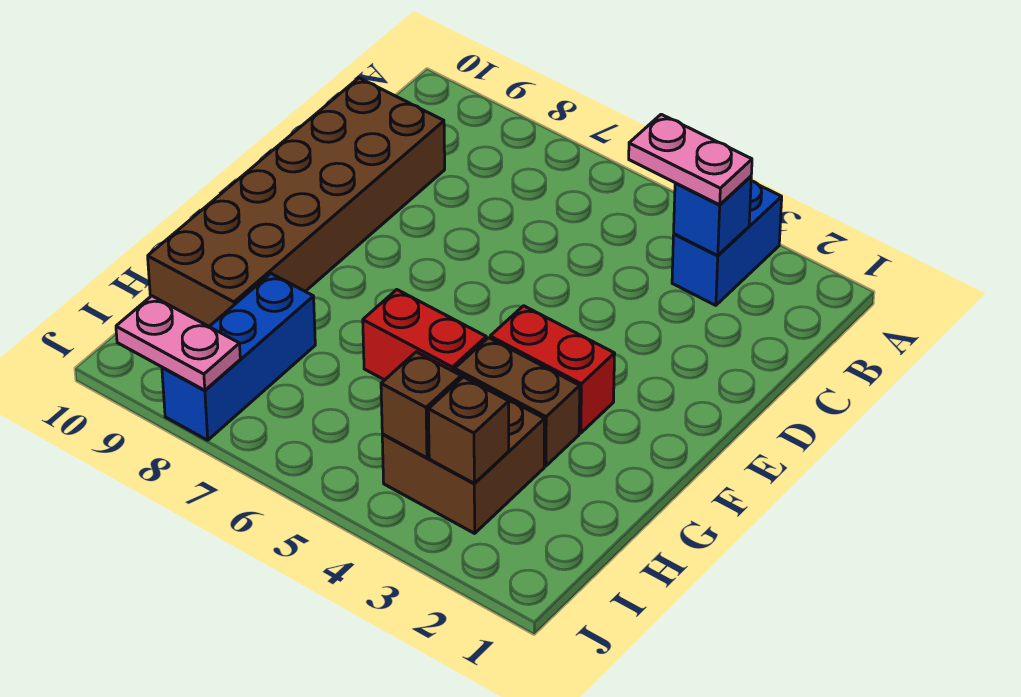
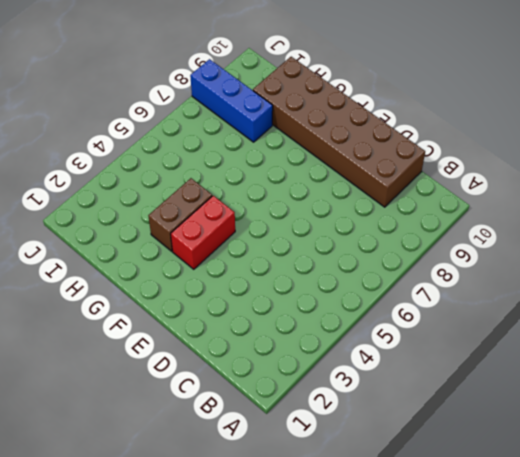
none -> blue 1x2 brick [672,181,782,305]
none -> red 1x2 brick [363,290,486,380]
none -> brown 2x2 brick [382,370,545,533]

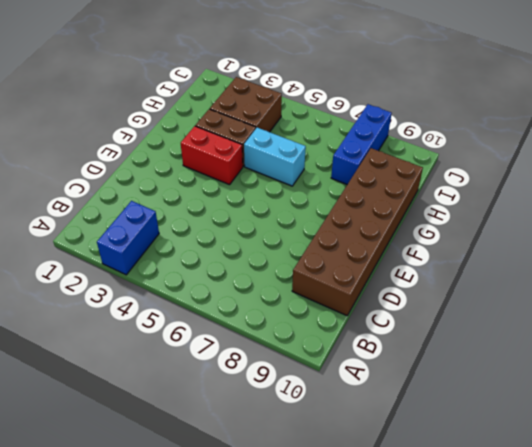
cyan 1x2 brick [244,128,306,186] -> red 1x2 brick [363,290,486,380]
none -> blue 1x1 brick [674,176,751,255]
none -> brown 1x1 brick [428,377,509,484]
none -> brown 1x1 brick [381,352,461,458]

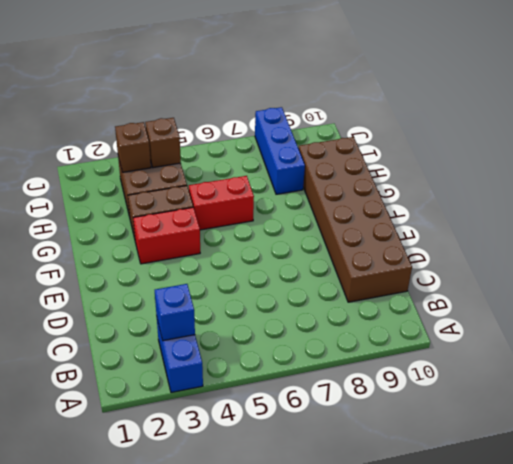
none -> pink 1x2 plate [116,296,240,390]
none -> pink 1x2 plate [629,114,752,205]

